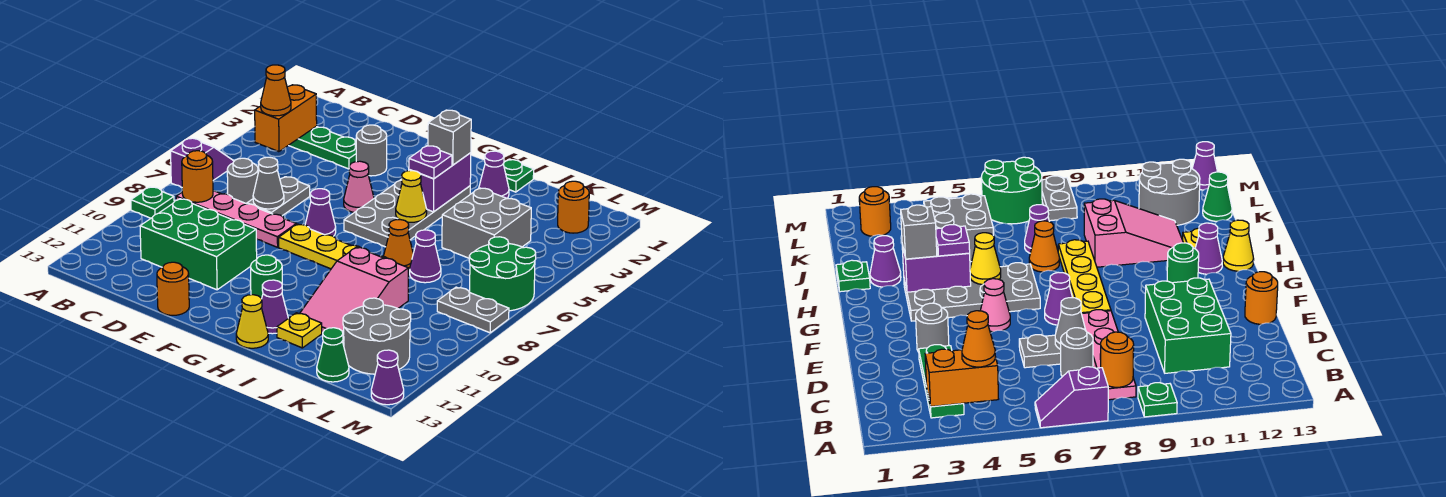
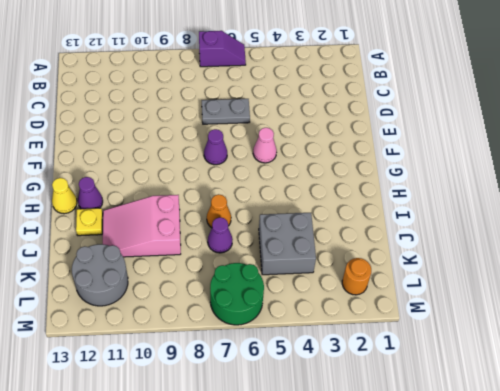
none -> green 1x1 plate [131,187,174,218]
none -> green 1x3 plate [288,126,356,169]
none -> pink 1x4 plate [176,191,296,247]
none -> grey 1x1 round brick [227,158,258,204]

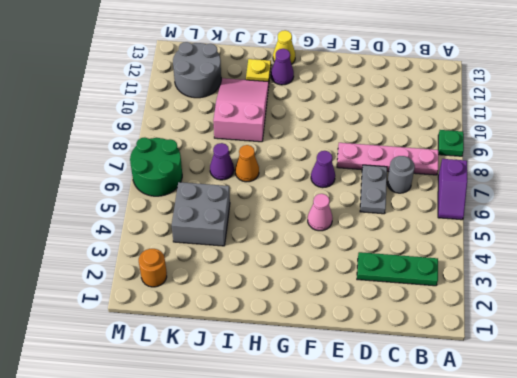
none -> green 2x3 brick [140,199,257,290]
none -> grey 1x1 round brick [356,125,387,176]
none -> orange 1x1 round brick [157,262,189,315]
none -> yellow 1x4 plate [279,224,386,269]

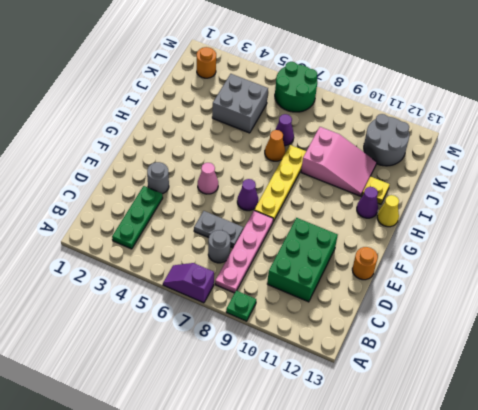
none -> grey 2x4 plate [344,179,470,247]
none -> green 1x1 round brick [250,255,282,299]
none -> green 1x1 plate [503,160,534,192]
none -> purple 1x1 cone [479,151,509,198]

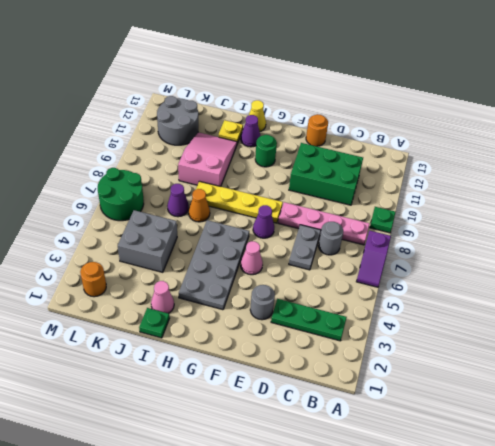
pink 1x1 cone [151,281,174,313] -> purple 1x1 cone [479,151,509,198]
none -> green 1x1 cone [317,328,349,382]
none -> grey 1x2 plate [437,287,509,333]
none -> purple 1x1 cone [371,350,404,405]
none -> orange 1x2 brick [255,85,317,152]

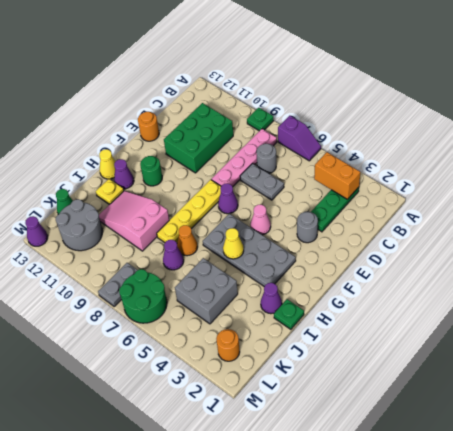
none -> orange 1x1 round brick [182,151,213,202]
none -> grey 1x1 cone [253,157,284,209]
none -> purple 1x2 brick [409,153,471,212]
none -> orange 1x1 cone [261,65,291,116]

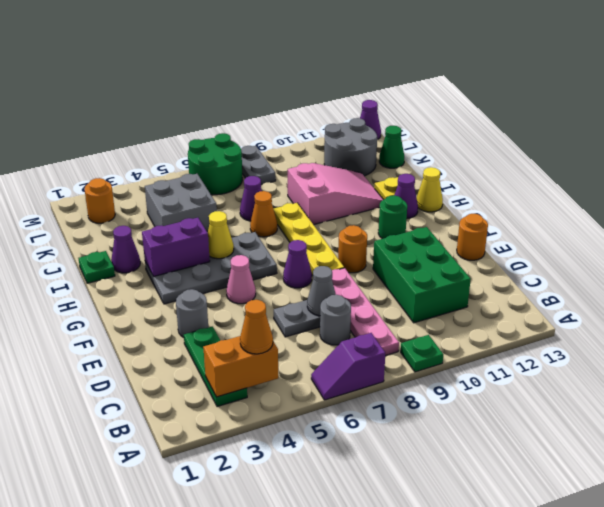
orange 1x1 round brick [338,225,367,273] -> orange 1x1 round brick moved to [182,151,213,202]
none -> grey 1x1 brick [428,110,471,165]
none -> purple 1x1 plate [409,146,452,179]

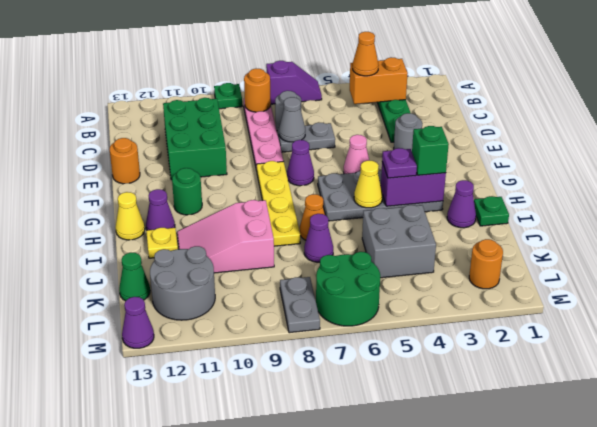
green 1x1 brick [412,126,449,175] -> grey 1x1 brick [428,110,471,165]

